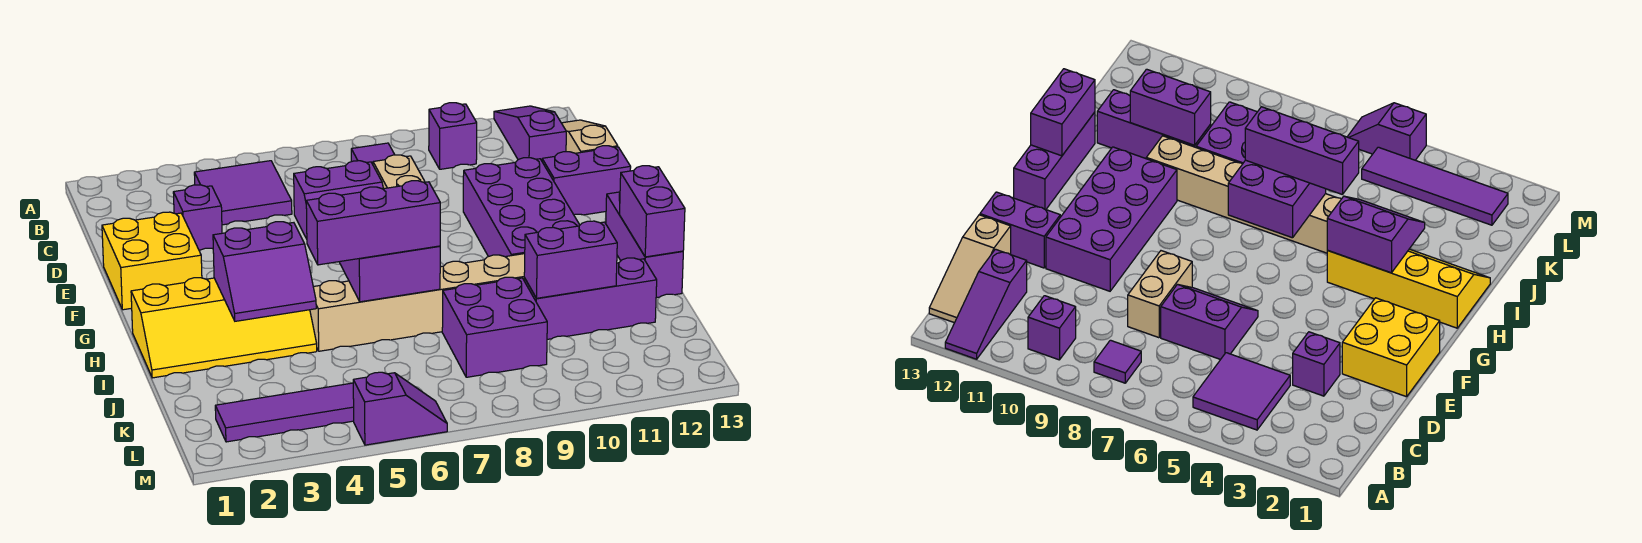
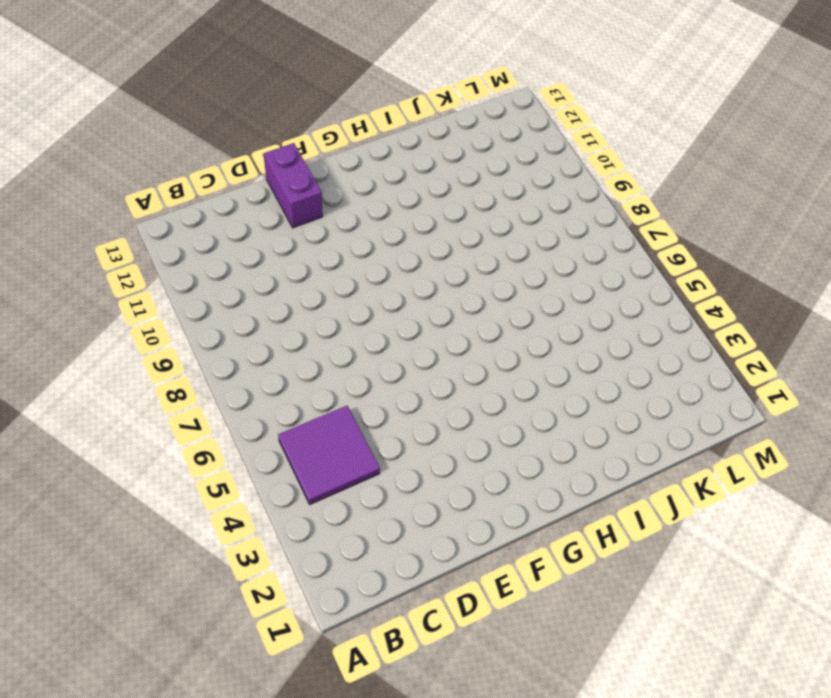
none -> purple 1x3 slope [494,106,566,161]
none -> purple 1x1 tile [351,143,395,164]
none -> purple 1x1 brick [429,103,477,169]

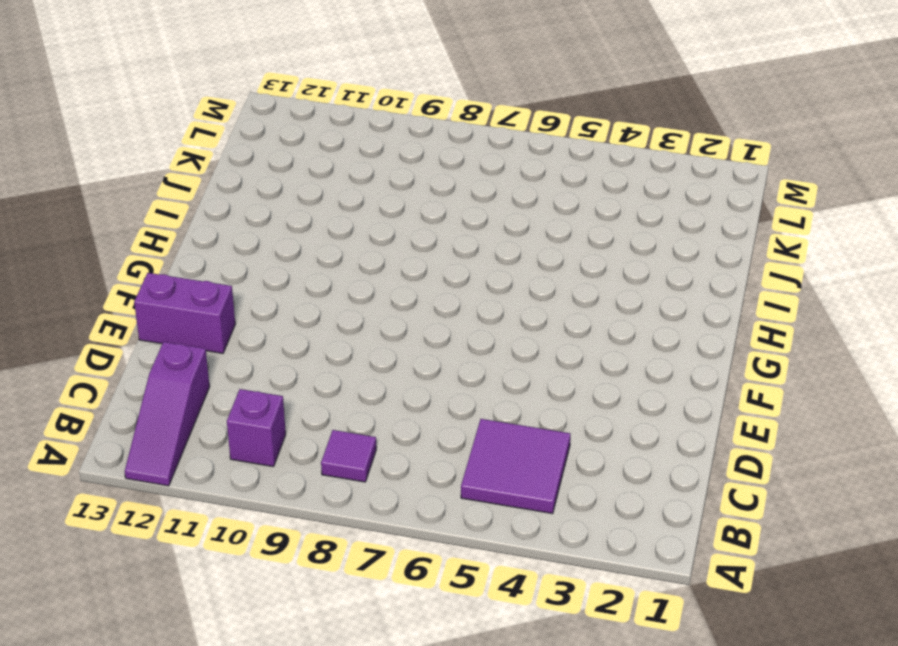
none -> tan 1x3 slope [562,120,618,153]
none -> purple 1x1 brick [173,185,222,250]
none -> purple 2x2 slope [294,161,383,239]

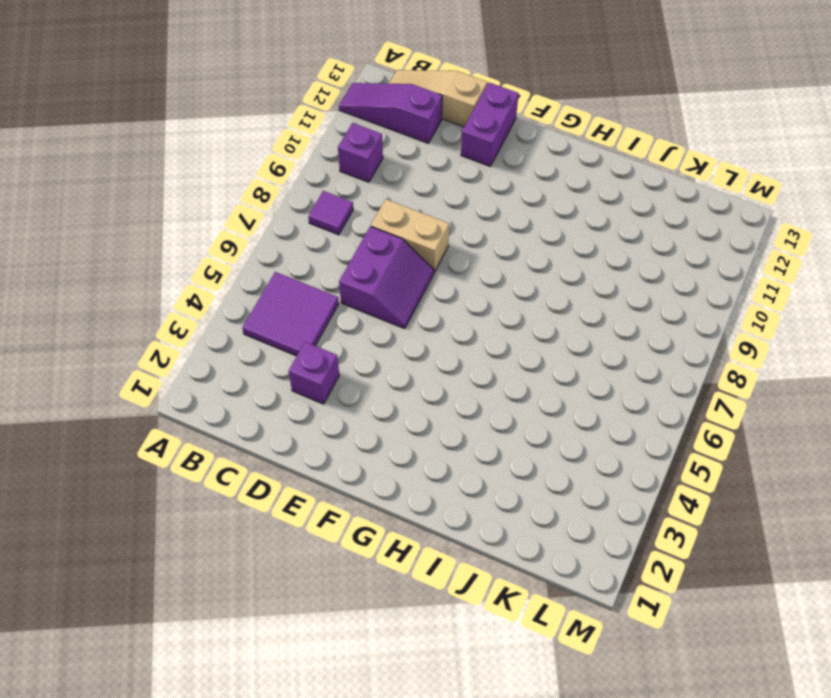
none -> yellow 2x2 brick [102,212,202,310]
none -> purple 2x4 brick [463,158,580,257]
none -> purple 1x3 brick [606,192,683,298]

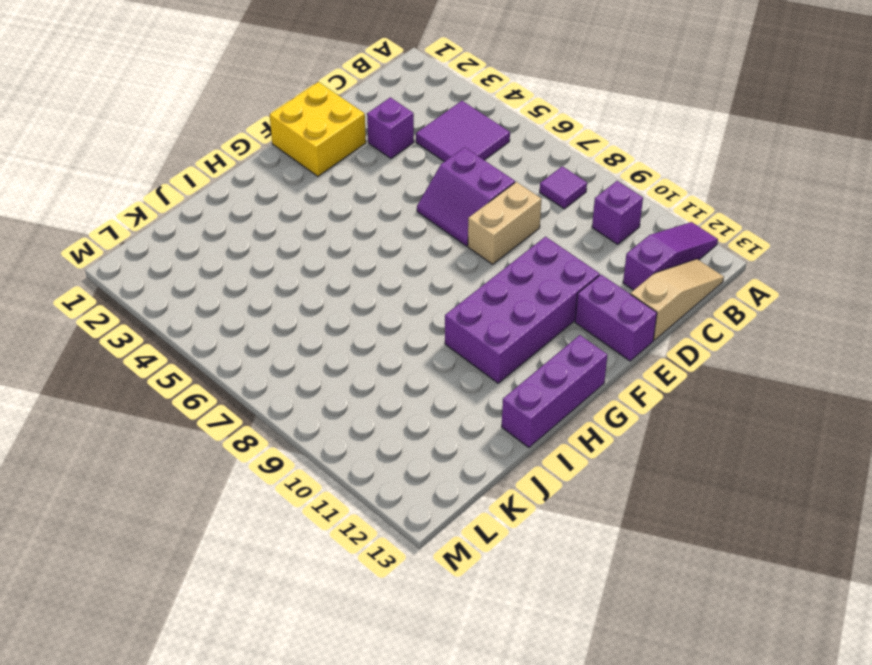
none -> yellow 2x4 slope [131,278,317,378]
none -> tan 1x6 brick [310,254,525,351]
none -> purple 2x2 brick [442,277,547,377]

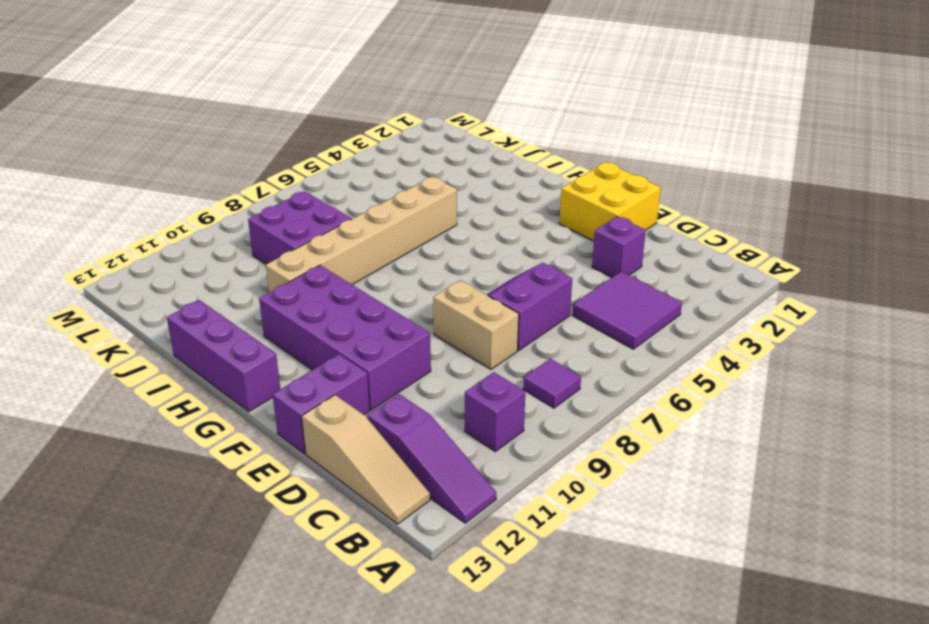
none -> yellow 2x4 slope [131,278,317,378]
none -> purple 1x3 brick [524,258,657,339]
none -> purple 1x4 tile [215,383,354,442]

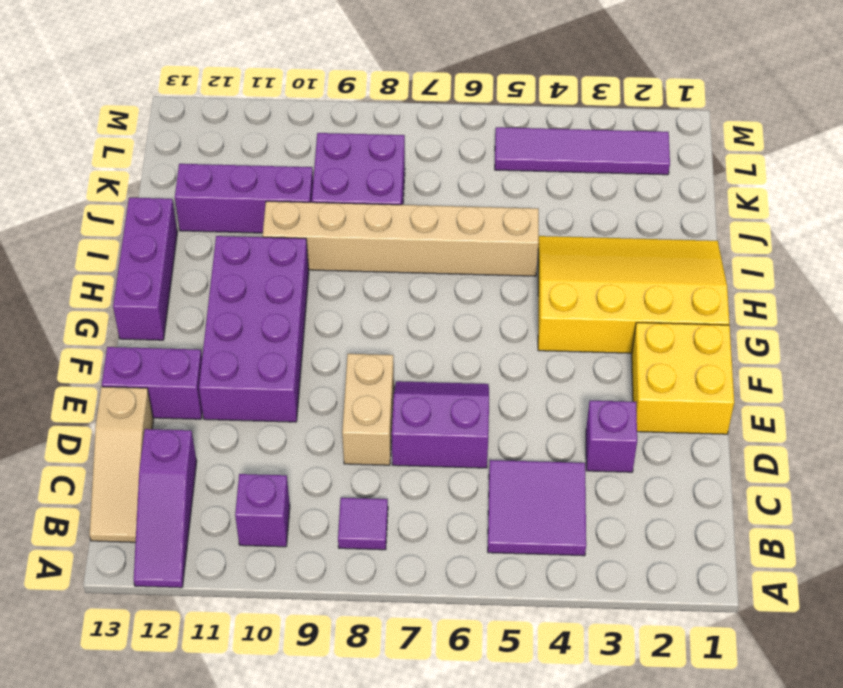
yellow 3x4 slope [538,236,729,353] -> yellow 2x4 slope [131,278,317,378]
none -> purple 1x2 slope [353,372,447,445]
none -> purple 2x2 slope [213,222,316,321]
none -> purple 2x2 brick [339,246,440,302]

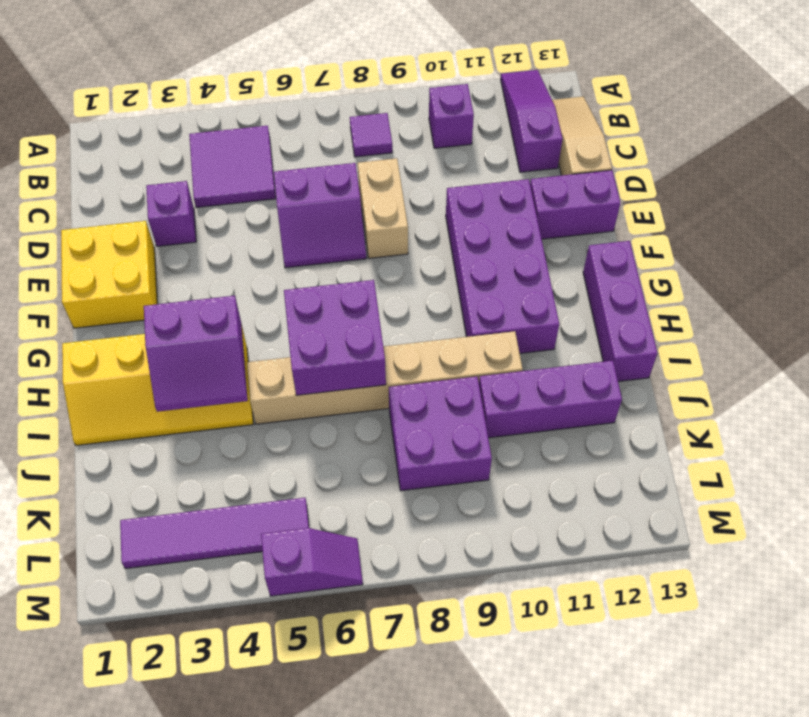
none -> purple 1x2 brick [620,166,685,257]
none -> purple 1x2 brick [524,221,617,298]
none -> purple 1x3 brick [306,181,440,265]

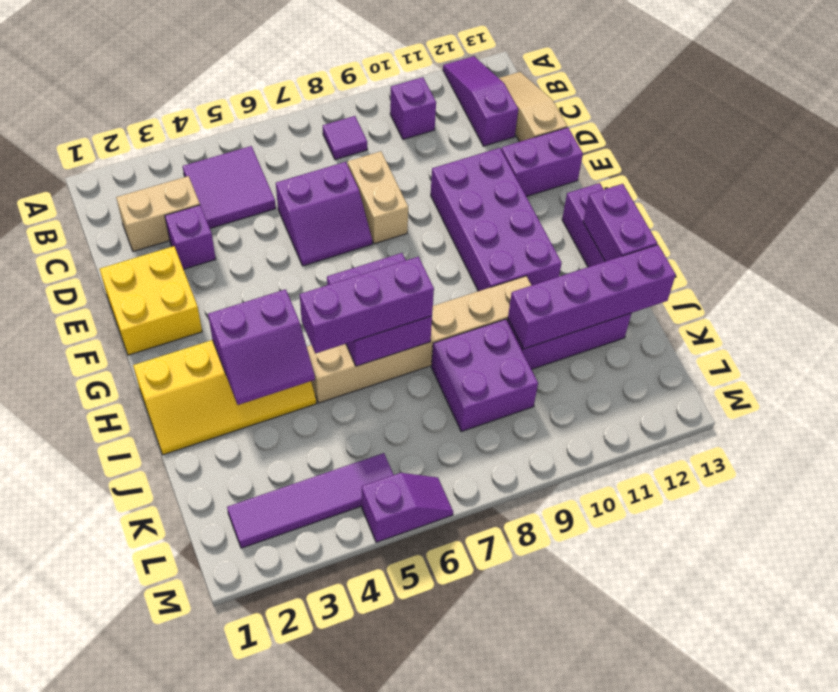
tan 1x2 brick [116,176,200,252] -> none
purple 1x4 brick [508,245,676,349] -> purple 1x2 brick [524,221,617,298]

